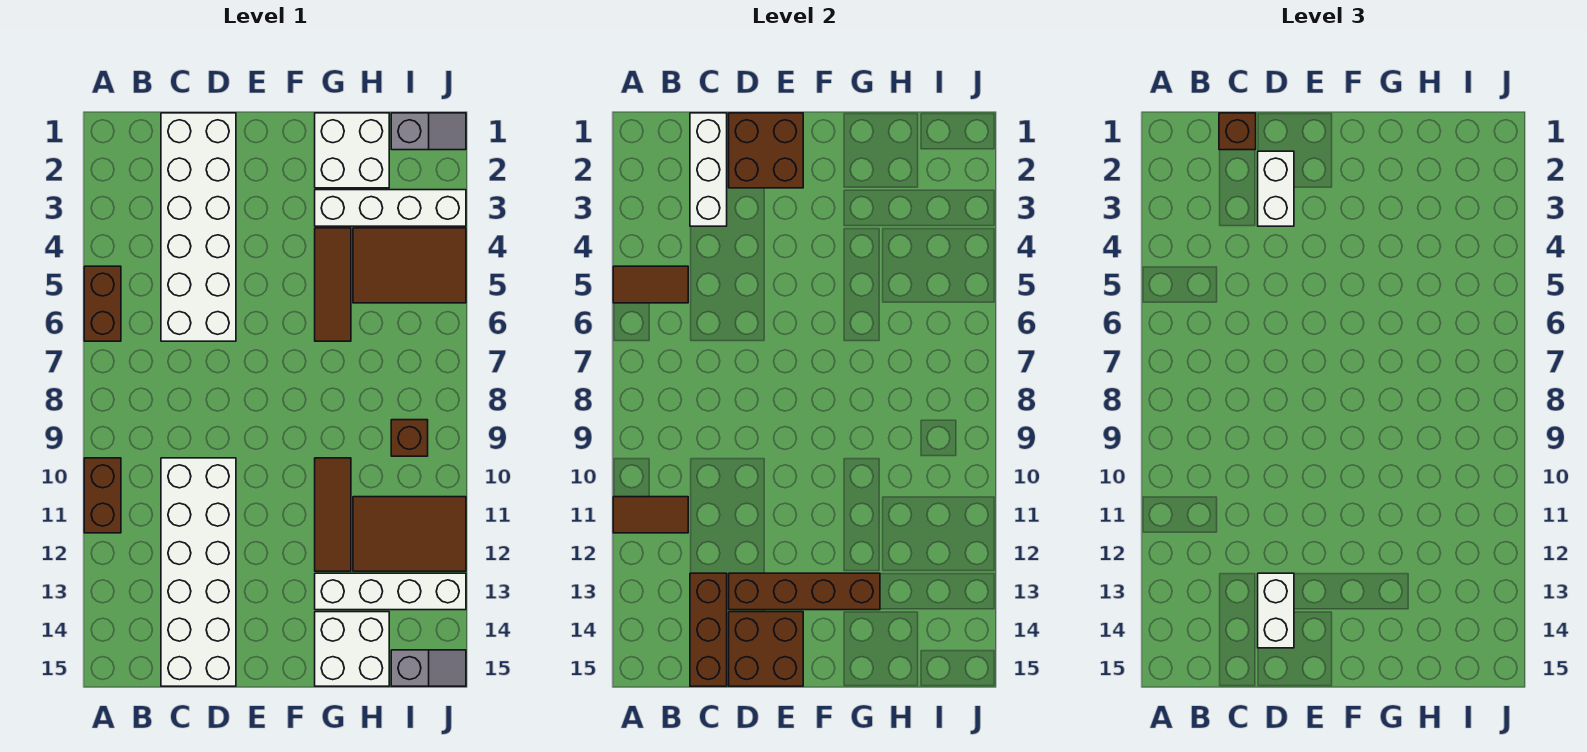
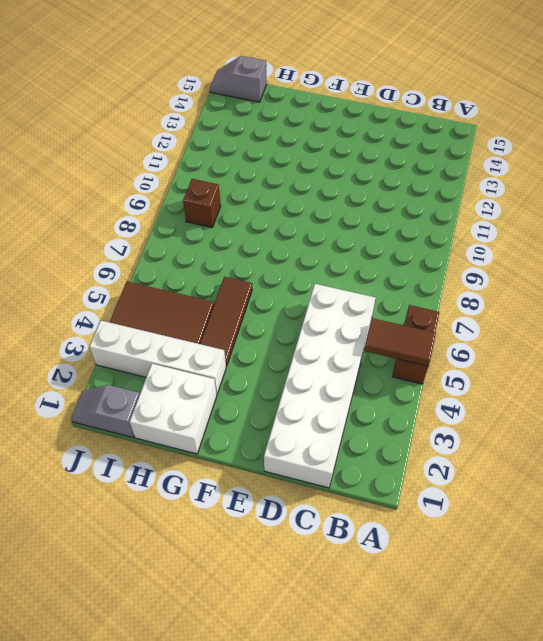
none -> brown 1x2 brick [84,458,121,533]
none -> white 2x6 brick [161,458,236,686]
none -> brown 1x3 tile [315,458,351,571]

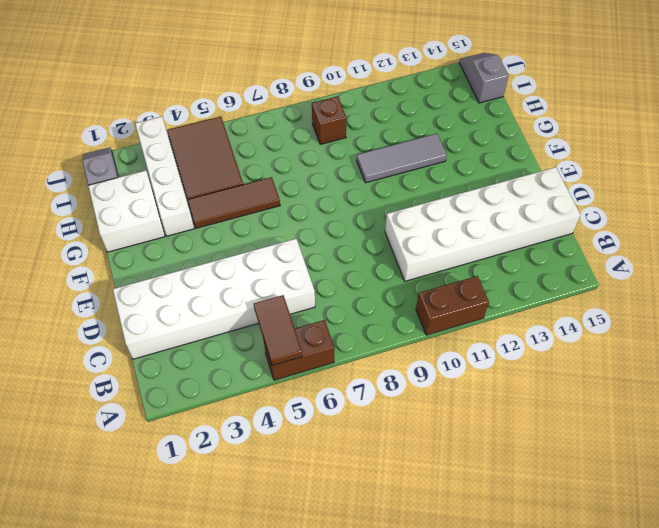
grey 1x3 tile [357,134,447,183] -> brown 1x3 tile [315,458,351,571]
none -> white 1x4 brick [315,573,466,610]
none -> white 2x2 brick [315,612,389,686]
none -> brown 2x3 tile [353,497,466,571]

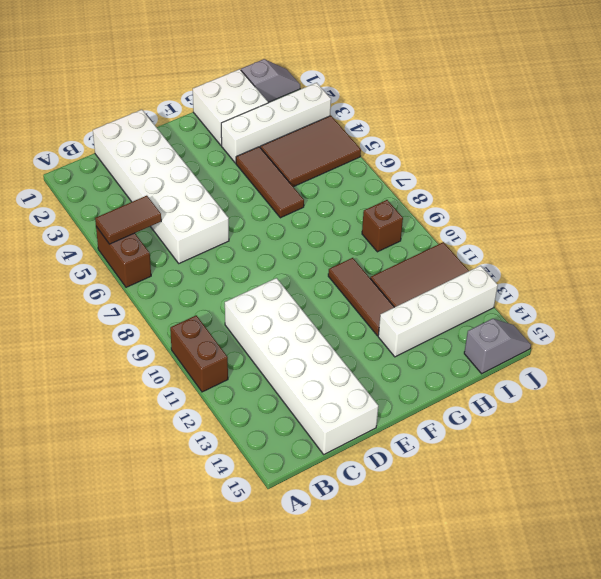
none -> white 2x2 brick [315,612,389,686]
none -> brown 1x2 tile [613,497,688,533]
none -> white 1x3 brick [690,113,727,226]

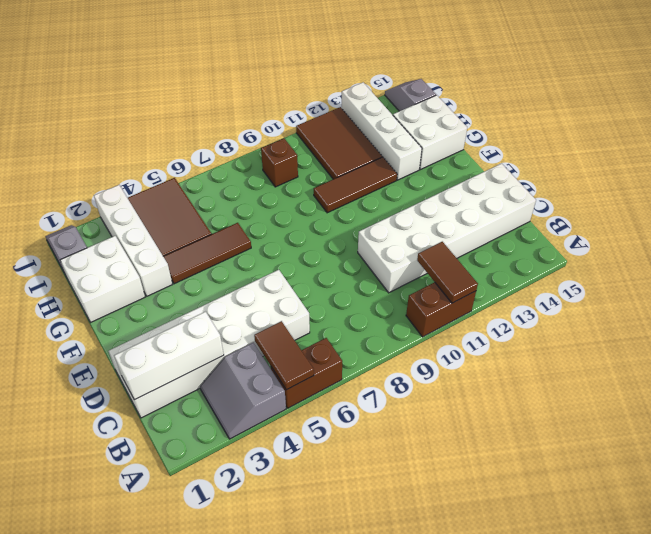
grey 2x2 slope [200,342,286,439] -> none
none -> brown 1x3 brick [690,573,727,686]
none -> brown 2x2 brick [729,113,803,188]
none -> brown 1x4 brick [729,573,880,610]

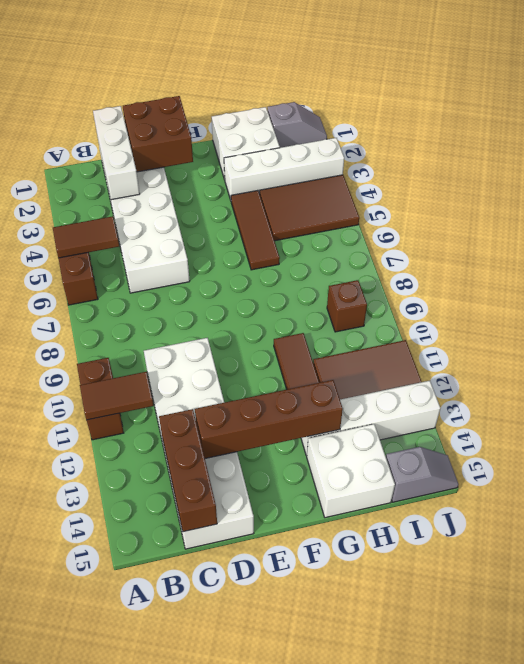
none -> brown 2x2 brick [729,612,803,686]
none -> brown 1x1 brick [1219,113,1256,150]
none -> white 1x2 brick [1258,151,1294,226]

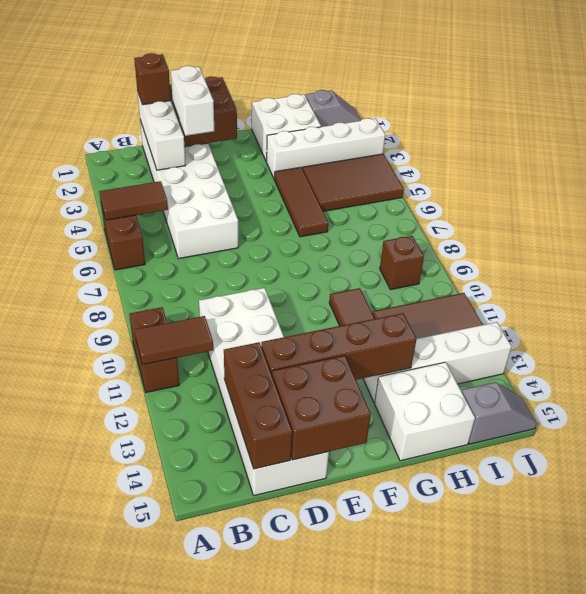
none -> white 1x2 brick [1258,573,1294,648]

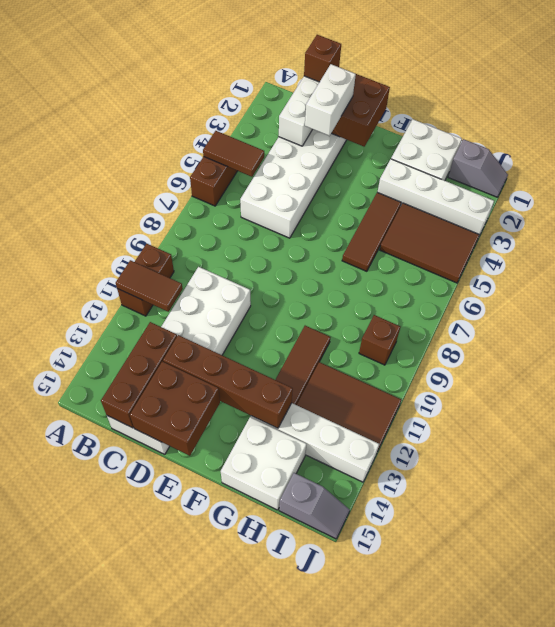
none -> white 1x2 brick [1258,573,1294,648]

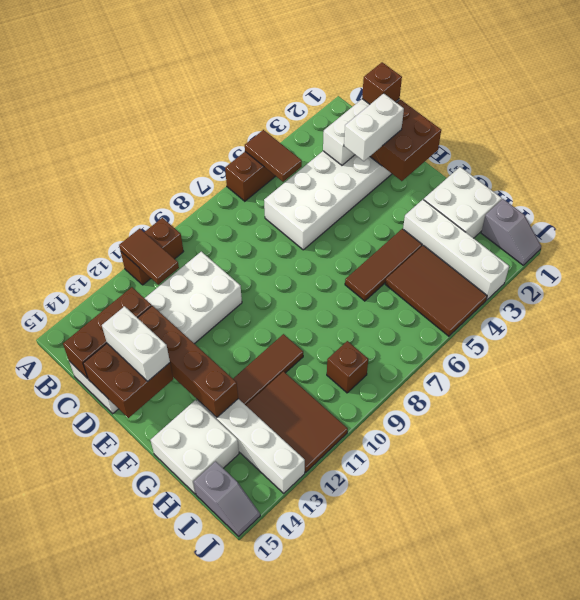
white 1x2 brick [102,306,170,381] -> white 1x2 brick turned to [1258,573,1294,648]

